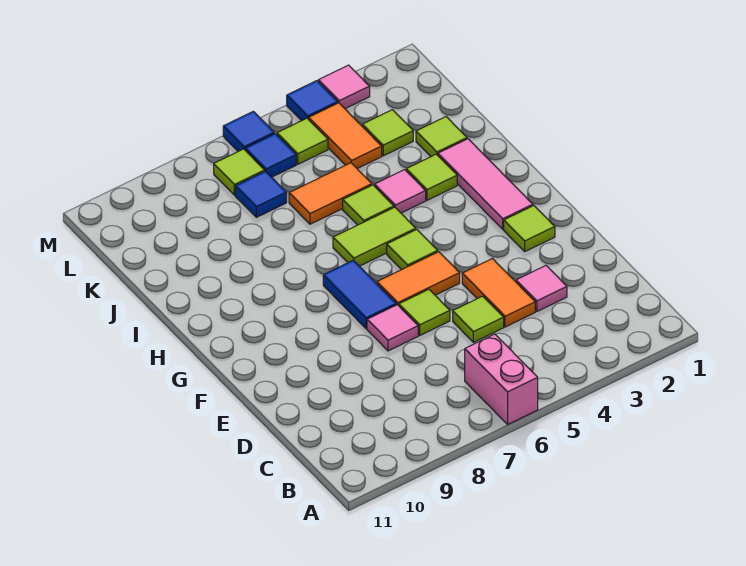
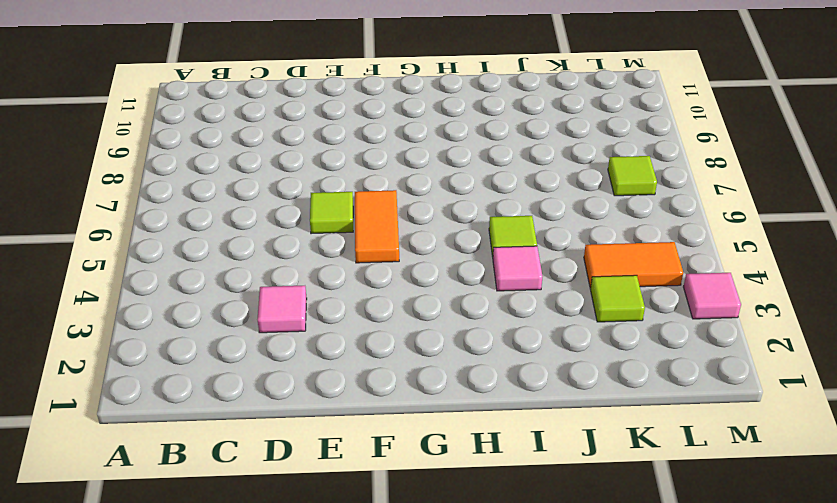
none -> pink 1x2 brick [465,334,538,424]
none -> orange 1x2 tile [462,259,535,327]
none -> lime 1x1 tile [453,296,504,342]

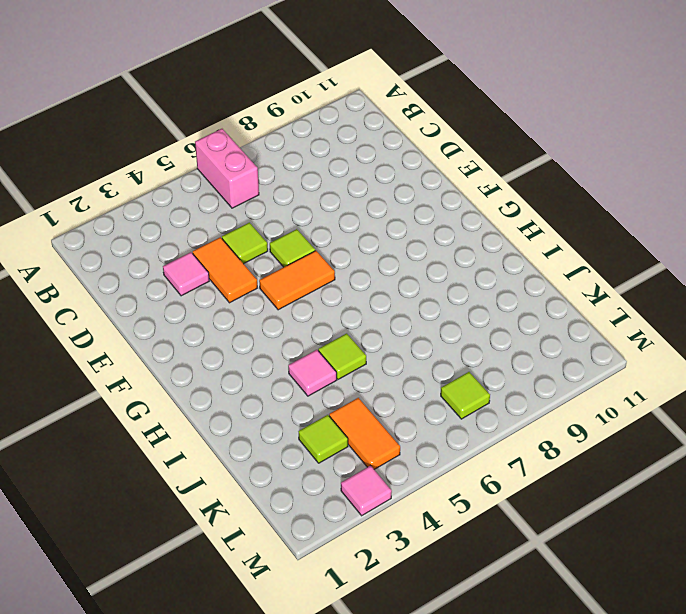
none -> pink 1x1 tile [367,305,418,351]
none -> lime 1x1 tile [504,206,555,251]
none -> blue 1x2 tile [323,260,396,329]

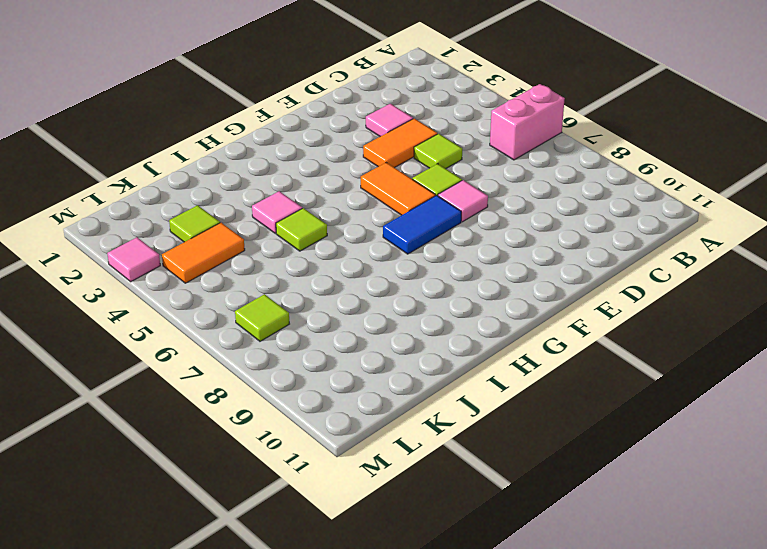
none -> lime 1x1 tile [504,206,555,251]
none -> pink 1x3 tile [438,139,533,229]
none -> lime 1x1 tile [387,230,438,270]

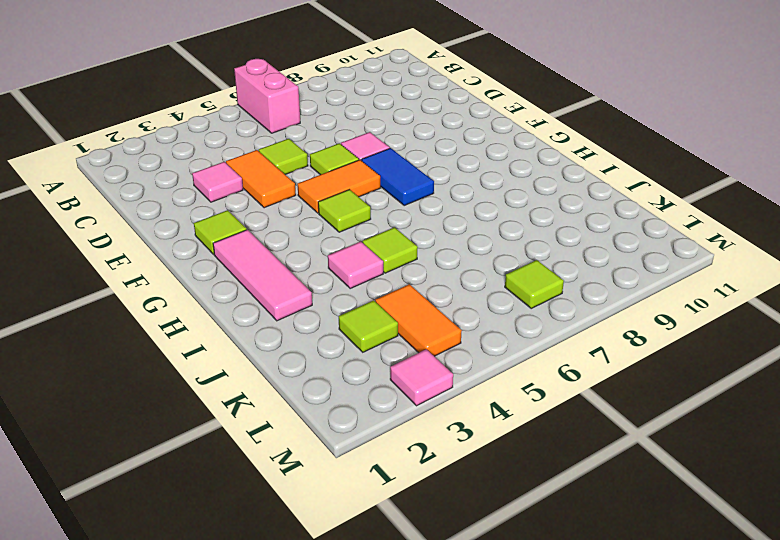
none -> lime 1x2 tile [333,207,416,266]
none -> lime 1x1 tile [406,154,457,200]
none -> lime 1x1 tile [416,117,467,156]

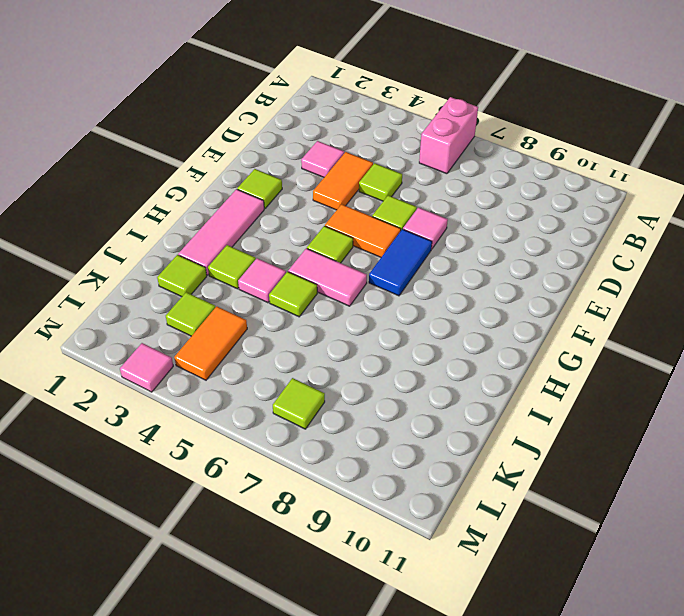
pink 1x2 tile [288,248,367,306] -> lime 1x2 tile [333,207,416,266]
none -> orange 1x2 tile [289,163,372,224]
none -> blue 1x1 tile [235,171,287,217]
none -> lime 1x1 tile [277,118,328,164]

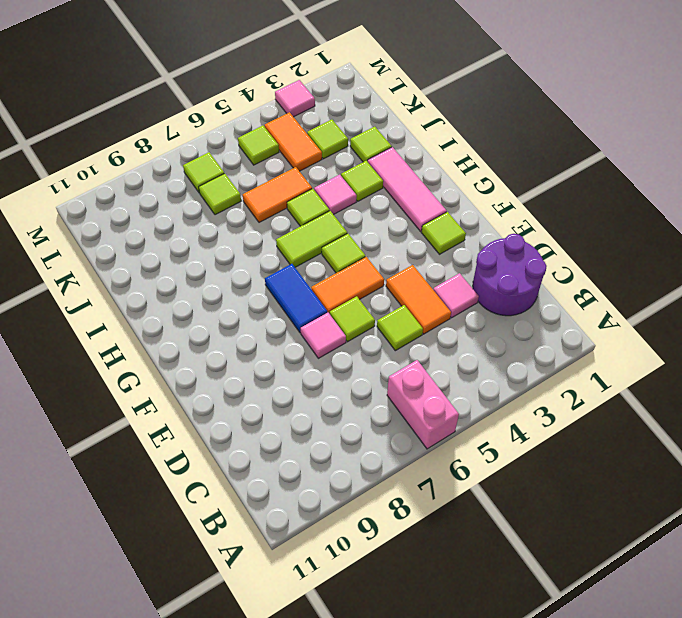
purple 2x2 round brick [473,234,547,316] -> none
lime 1x1 tile [199,173,241,215] -> blue 1x1 tile [235,171,287,217]
none -> blue 1x1 tile [245,134,296,177]
none -> blue 1x1 tile [287,81,338,121]
none -> blue 1x1 tile [223,111,274,151]

